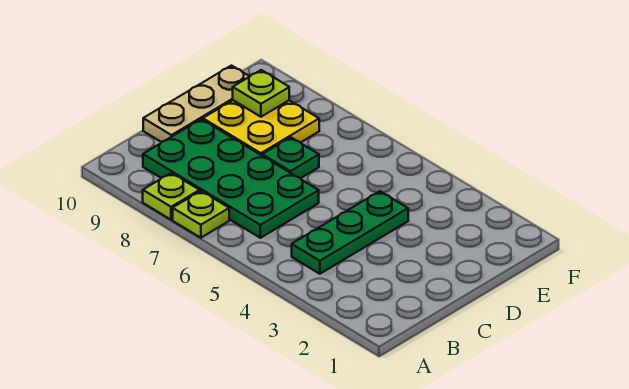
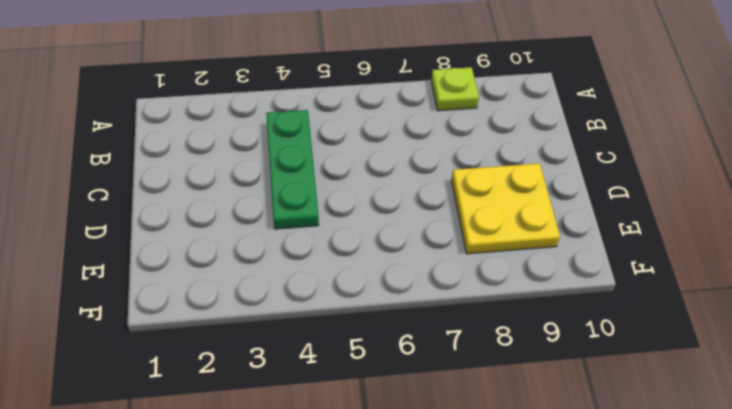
none -> lime 1x1 plate [173,191,229,238]
none -> green 2x4 plate [143,119,319,238]

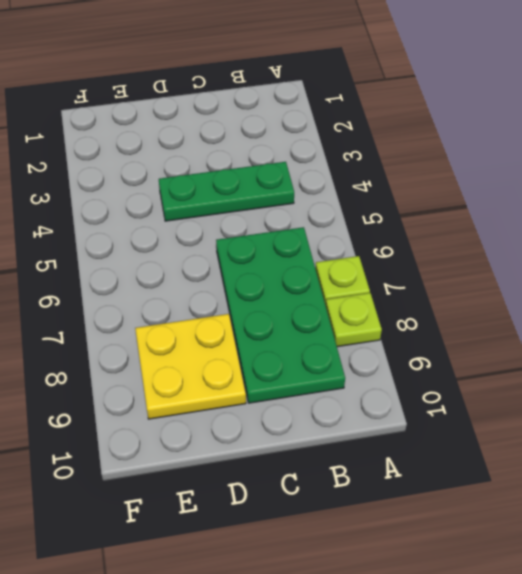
none -> tan 1x3 plate [143,66,250,142]
none -> green 1x1 plate [262,137,319,178]

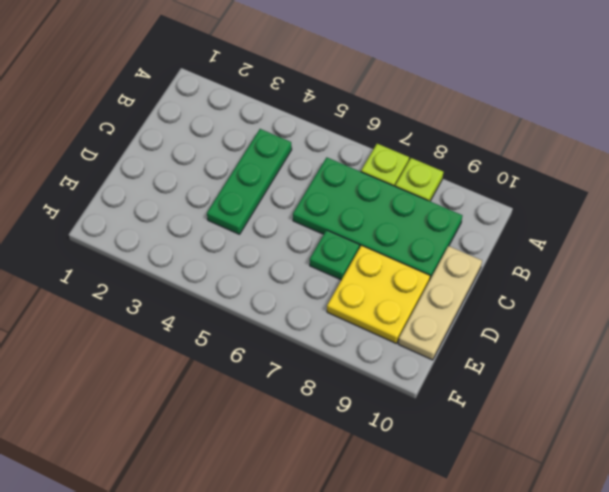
none -> lime 1x1 plate [233,70,289,117]

